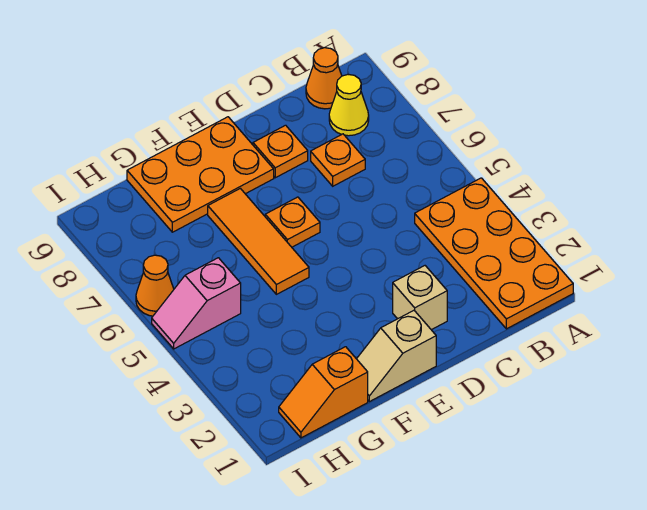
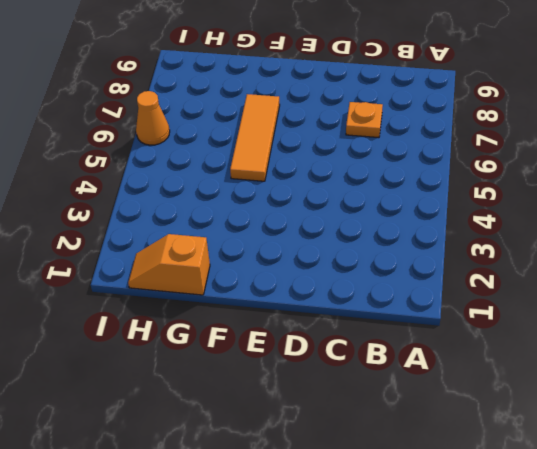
none -> orange 2x4 plate [415,178,573,329]
none -> yellow 1x1 cone [329,75,369,136]
none -> orange 1x1 cone [306,48,342,109]

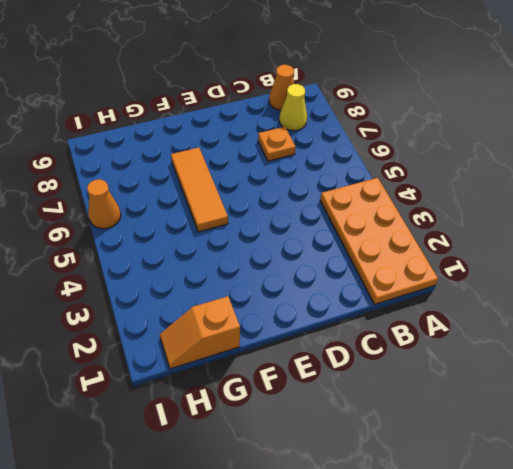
none -> tan 1x1 brick [393,266,447,330]
none -> orange 1x1 plate [253,125,308,178]
none -> tan 1x2 slope [357,310,436,402]

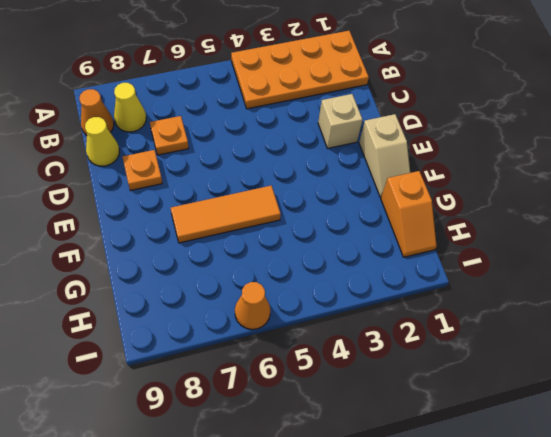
yellow 1x1 cone [85,117,119,166] -> none
none -> orange 1x1 plate [265,197,320,247]
none -> orange 2x3 plate [127,117,274,232]
none -> pink 1x2 slope [152,258,241,349]

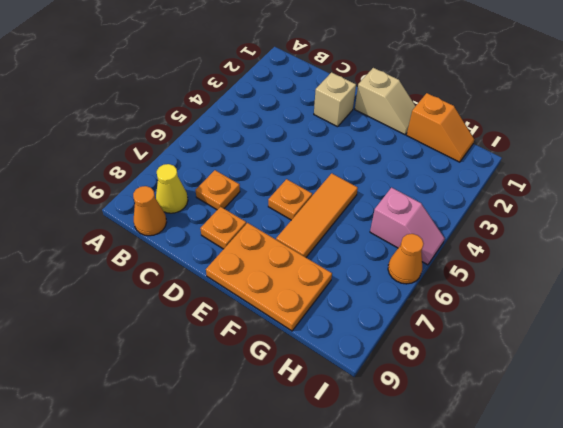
none -> orange 2x4 plate [415,178,573,329]

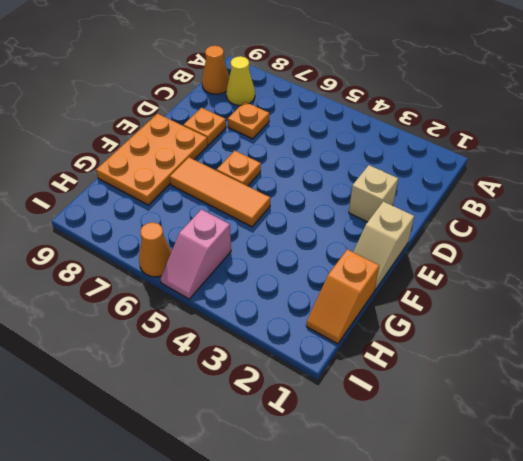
none -> orange 2x4 plate [415,178,573,329]

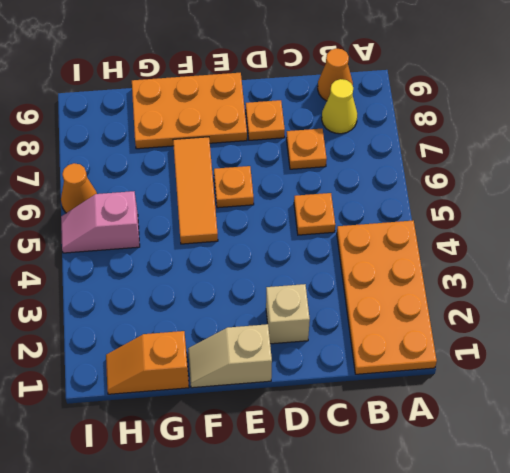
orange 1x1 plate [294,193,335,235] -> none

